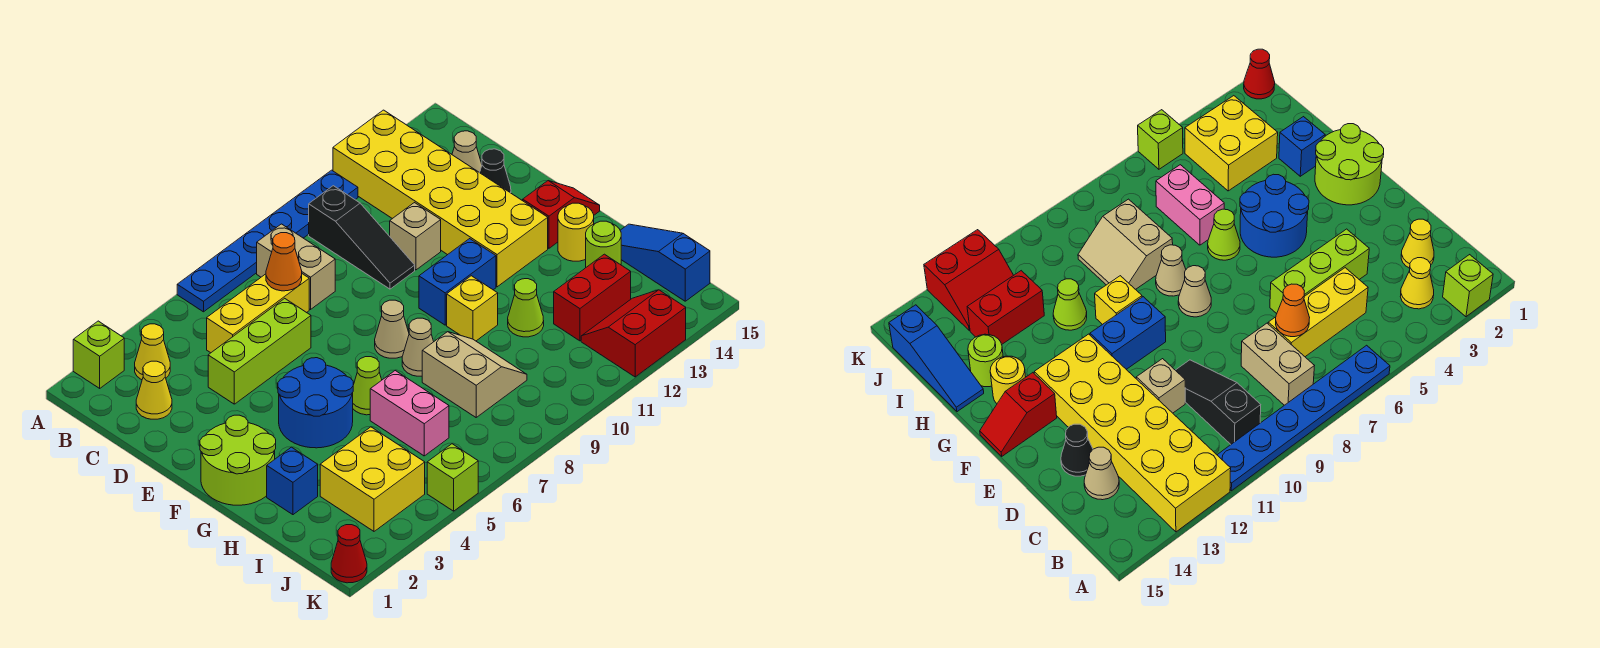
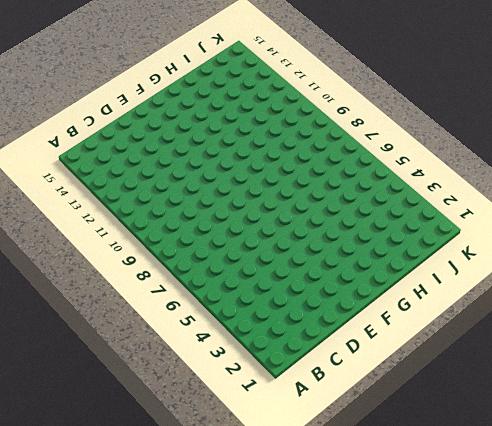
none -> lime 1x1 brick [73,321,124,388]
none -> blue 1x6 plate [177,170,358,312]
none -> yellow 2x6 brick [333,110,548,287]
none -> yellow 1x1 cone [135,324,170,380]

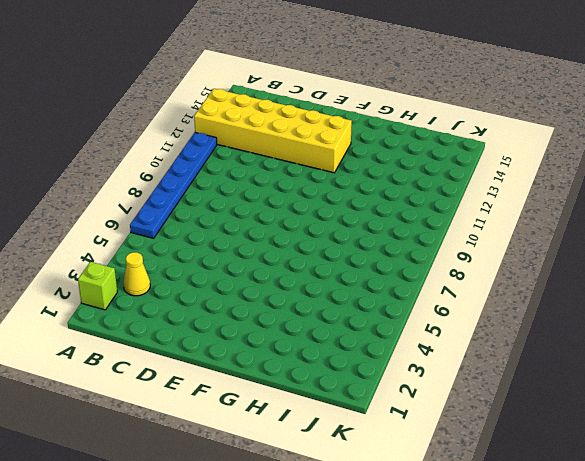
none -> tan 1x2 brick [257,224,335,309]
none -> black 1x3 slope [309,186,415,289]
none -> yellow 1x1 cone [136,361,172,419]
none -> yellow 1x3 brick [207,274,309,353]

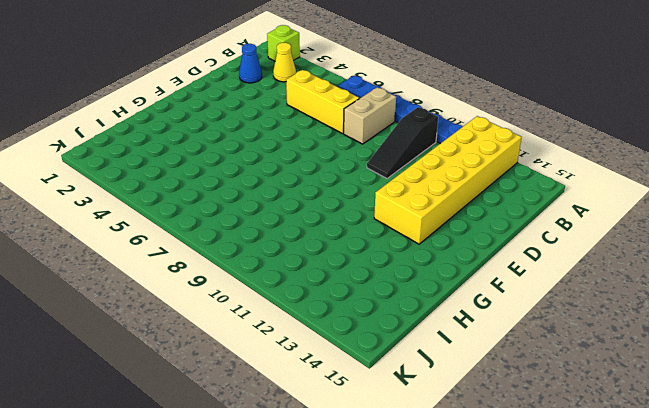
blue 1x1 cone [239,44,262,83] -> yellow 1x1 cone [136,361,172,419]
none -> tan 1x1 cone [452,131,482,173]
none -> lime 1x3 brick [208,298,311,404]
none -> tan 1x1 brick [390,203,441,270]
none -> black 1x1 cone [480,149,511,193]

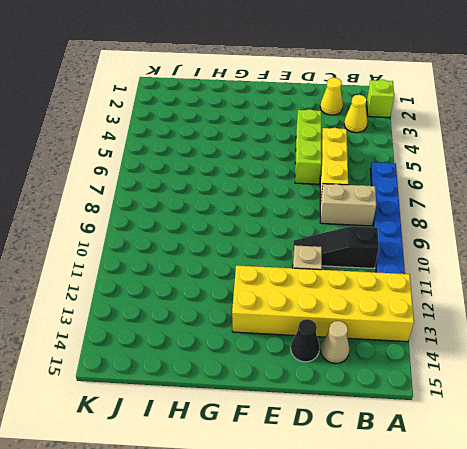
none -> lime 2x2 round brick [200,415,276,505]
none -> blue 2x2 round brick [278,358,353,448]
none -> tan 1x1 cone [375,300,409,358]
none -> blue 1x2 brick [419,239,496,325]

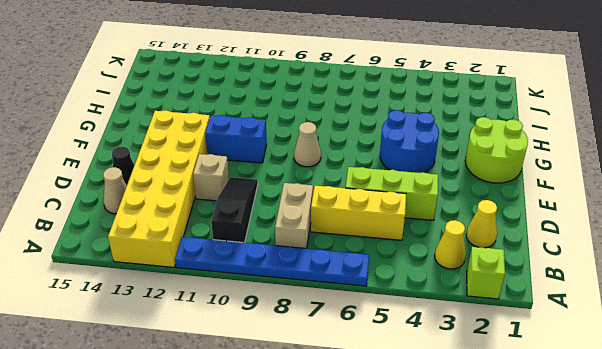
none -> red 1x2 slope [523,181,600,248]
none -> lime 1x1 cone [353,357,382,415]
none -> tan 1x1 cone [402,318,434,376]
none -> yellow 1x1 brick [447,276,498,341]

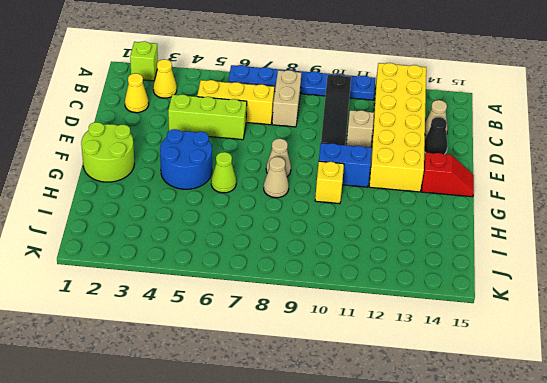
none -> yellow 1x1 round brick [558,203,594,261]
none -> blue 1x1 brick [267,447,318,515]
none -> pink 1x2 brick [370,371,449,456]
none -> tan 2x2 slope [422,332,527,417]

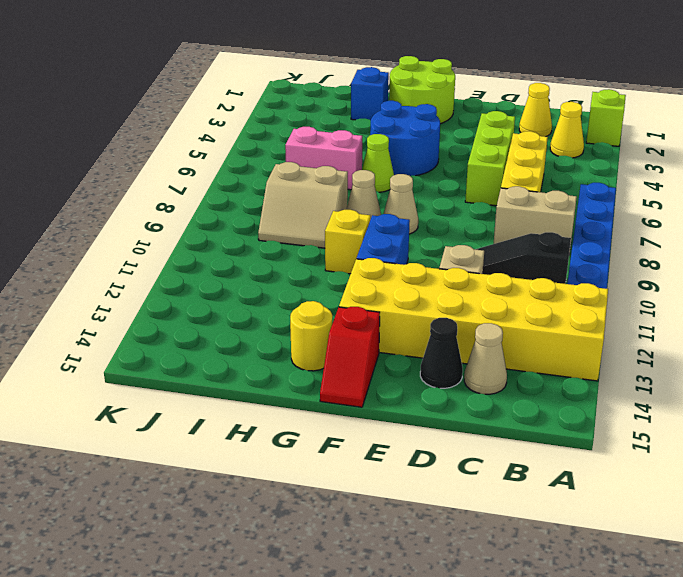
none -> lime 1x1 cone [508,279,544,337]
none -> lime 1x1 round brick [586,221,621,267]
none -> blue 1x3 slope [620,224,710,301]
none -> yellow 2x2 brick [320,427,425,531]

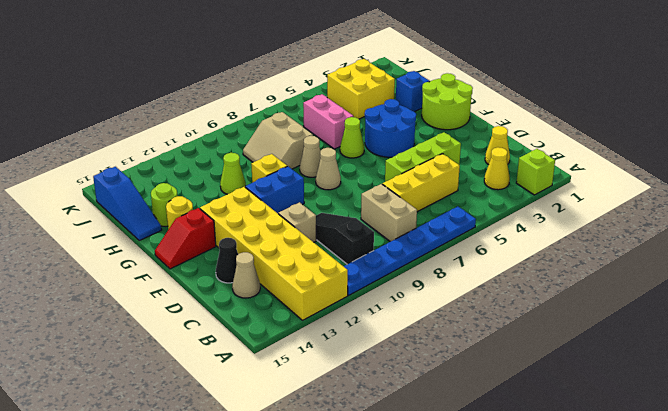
none -> red 1x2 brick [554,254,631,341]
none -> red 2x2 slope [581,290,686,377]
none -> red 1x1 cone [331,525,367,583]
none -> lime 1x1 brick [427,444,478,511]

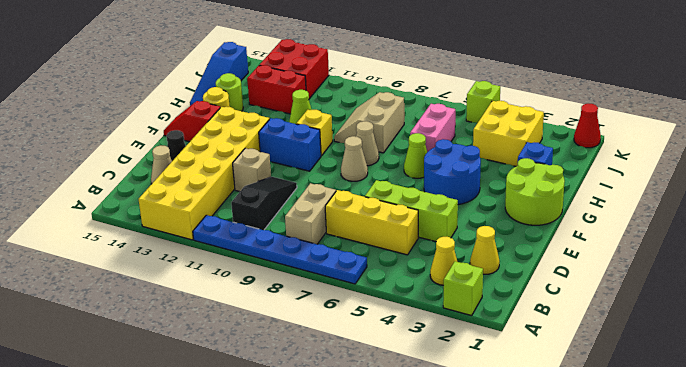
red 2x2 brick [259,39,329,99] -> red 2x2 slope [581,290,686,377]
none -> orange 1x1 cone [266,233,302,291]

